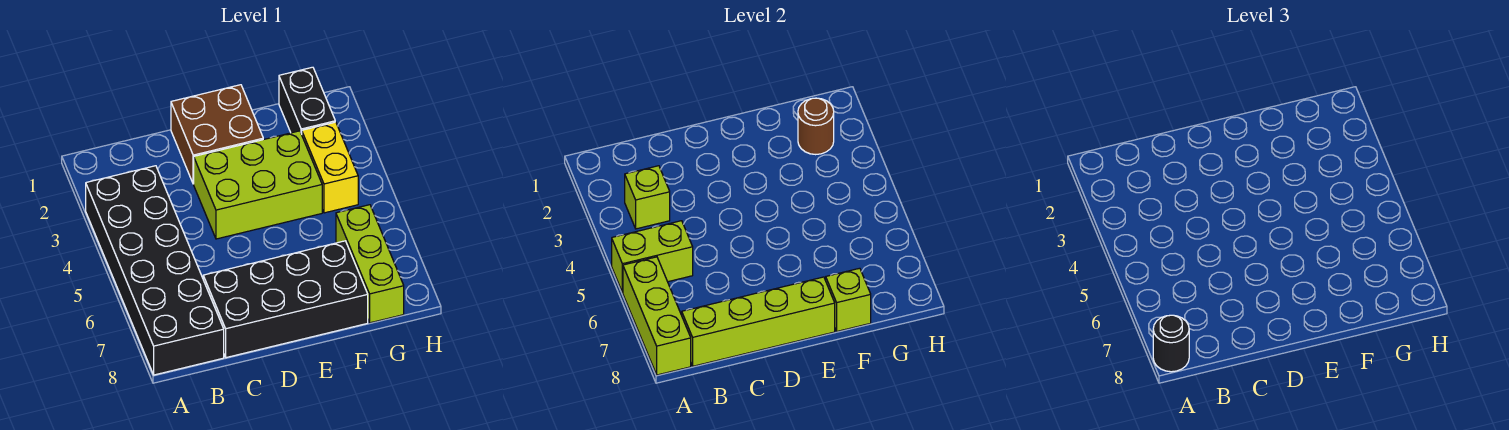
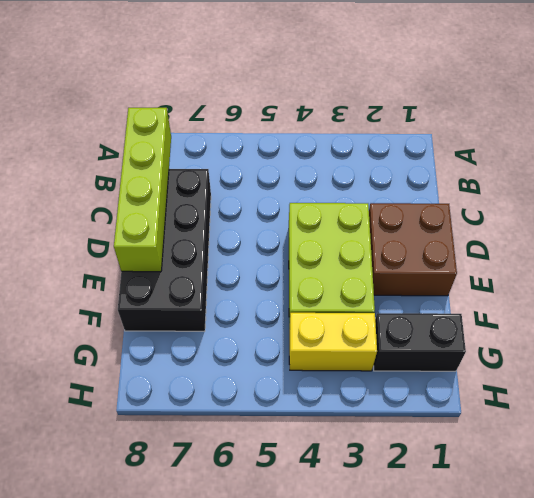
none -> black 2x6 brick [86,166,224,375]
none -> lime 1x3 brick [336,205,404,323]
none -> lime 1x2 brick [612,221,693,293]

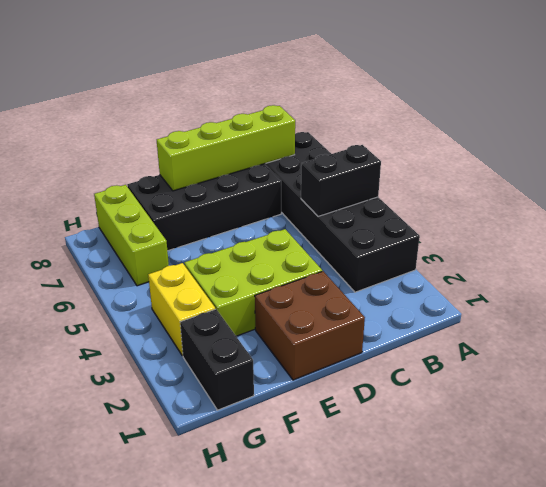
black 1x2 brick [301,145,381,216] -> lime 1x2 brick [612,221,693,293]
none -> lime 1x3 brick [623,257,691,375]
none -> lime 1x1 brick [625,166,670,229]
none -> lime 1x1 brick [826,268,871,331]

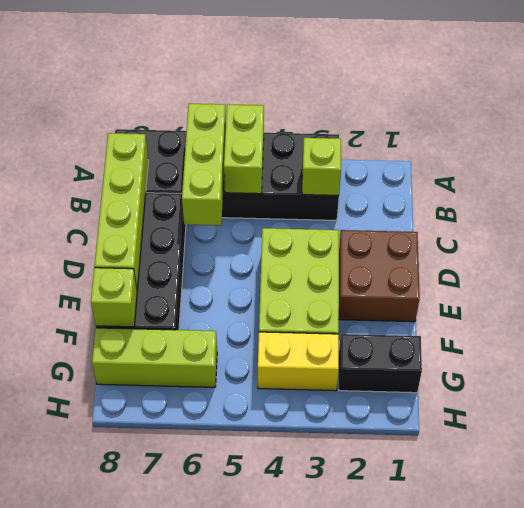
lime 1x3 brick [182,104,226,225] -> lime 1x3 brick turned to [623,257,691,375]
none -> brown 1x1 round brick [798,98,834,155]
none -> black 1x1 round brick [1153,315,1189,372]

